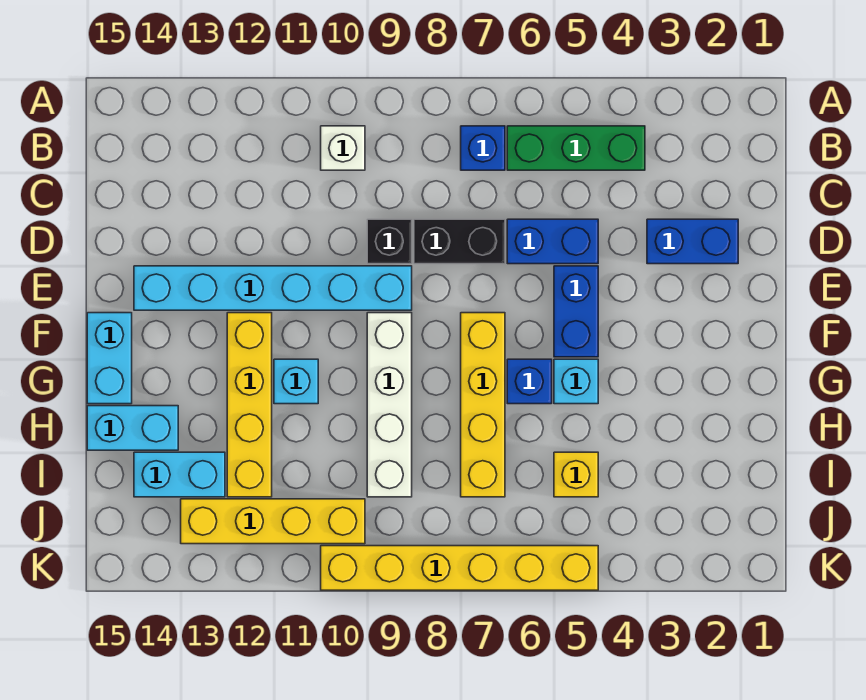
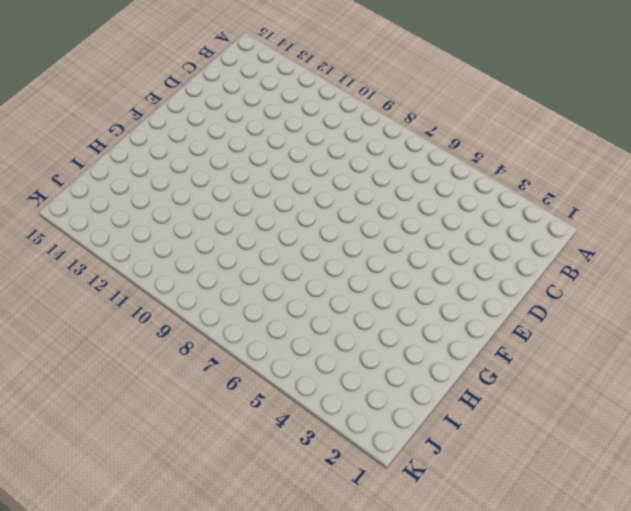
none -> green 1x3 brick [507,126,645,170]
none -> blue 1x1 brick [461,126,505,170]
none -> white 1x1 brick [321,126,365,170]

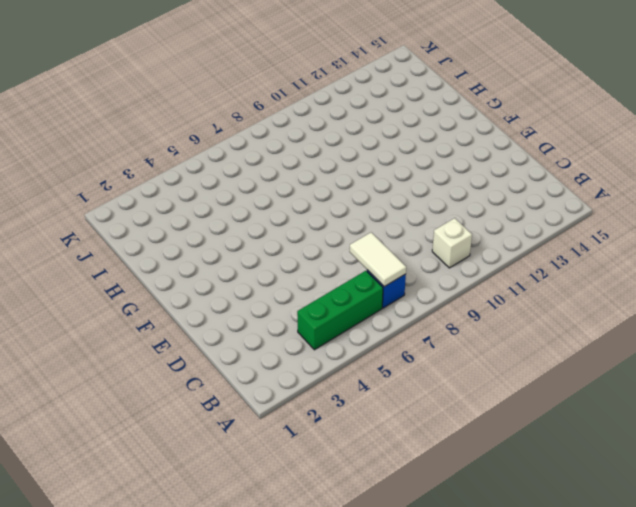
white 1x2 tile [349,232,406,287] -> none
none -> blue 1x2 brick [647,219,738,264]
none -> blue 1x2 brick [507,219,598,264]
none -> black 1x2 brick [414,219,505,264]

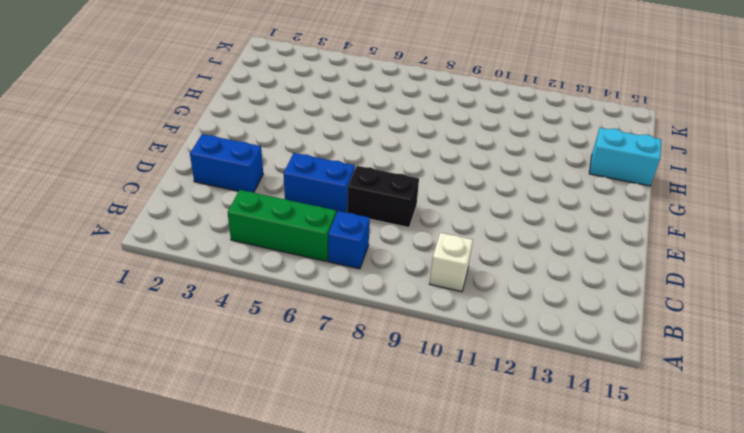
none -> black 1x1 brick [367,219,412,264]
none -> blue 1x2 brick [554,266,598,357]
none -> cyan 1x6 brick [134,266,412,310]

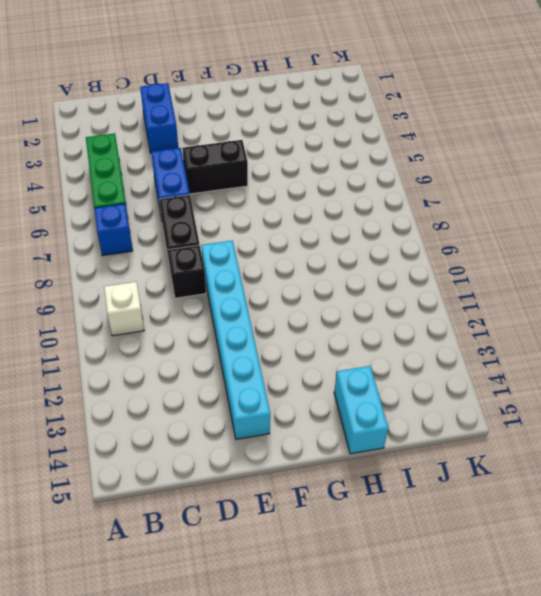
black 1x2 brick [182,140,248,194] -> blue 1x2 brick [554,266,598,357]
none -> yellow 1x4 brick [461,313,505,497]
none -> white 1x4 brick [367,313,412,497]
none -> yellow 1x4 brick [227,313,272,497]

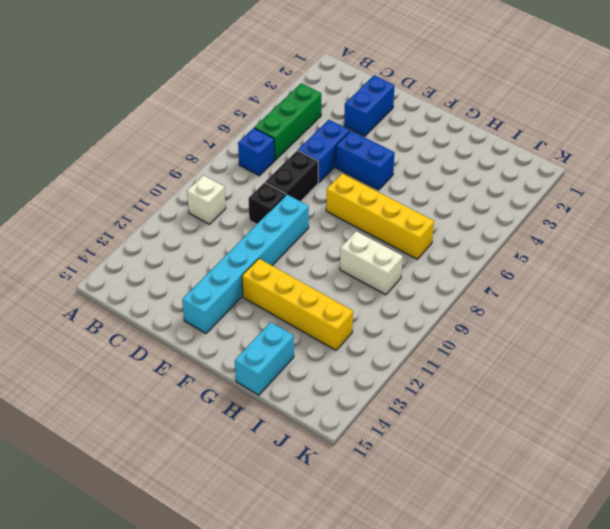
white 1x2 brick [340,231,403,295] -> white 1x4 brick [367,313,412,497]
none -> cyan 1x2 brick [87,313,132,404]
none -> cyan 1x1 brick [554,359,598,404]
none -> blue 1x1 brick [507,359,552,404]

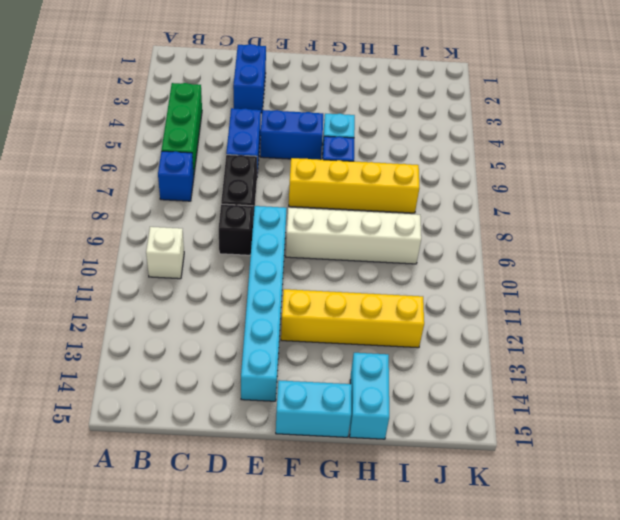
none -> cyan 1x1 brick [274,359,318,404]
none -> yellow 1x1 brick [554,452,598,497]
none -> cyan 1x2 brick [134,452,225,497]

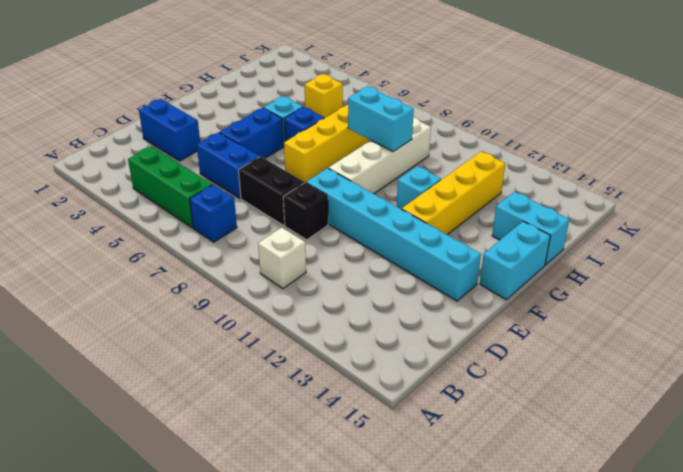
cyan 1x2 brick [348,86,414,152] -> cyan 1x2 brick moved to [134,452,225,497]
none -> yellow 1x4 brick [181,499,365,544]
none -> yellow 1x6 brick [321,546,598,590]

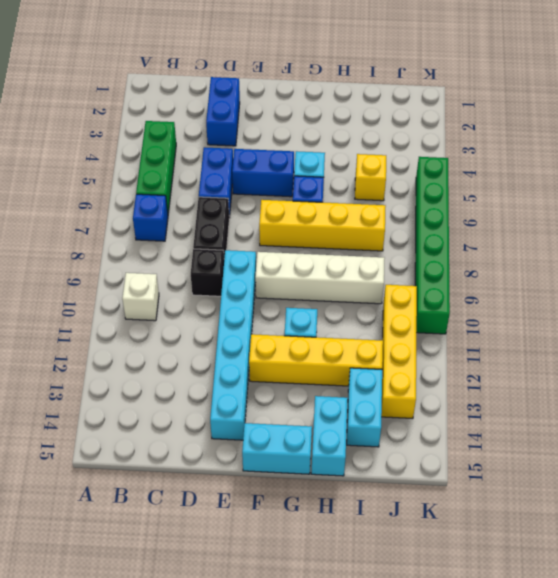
green 1x6 brick [415,157,450,334] -> yellow 1x6 brick [321,546,598,590]

